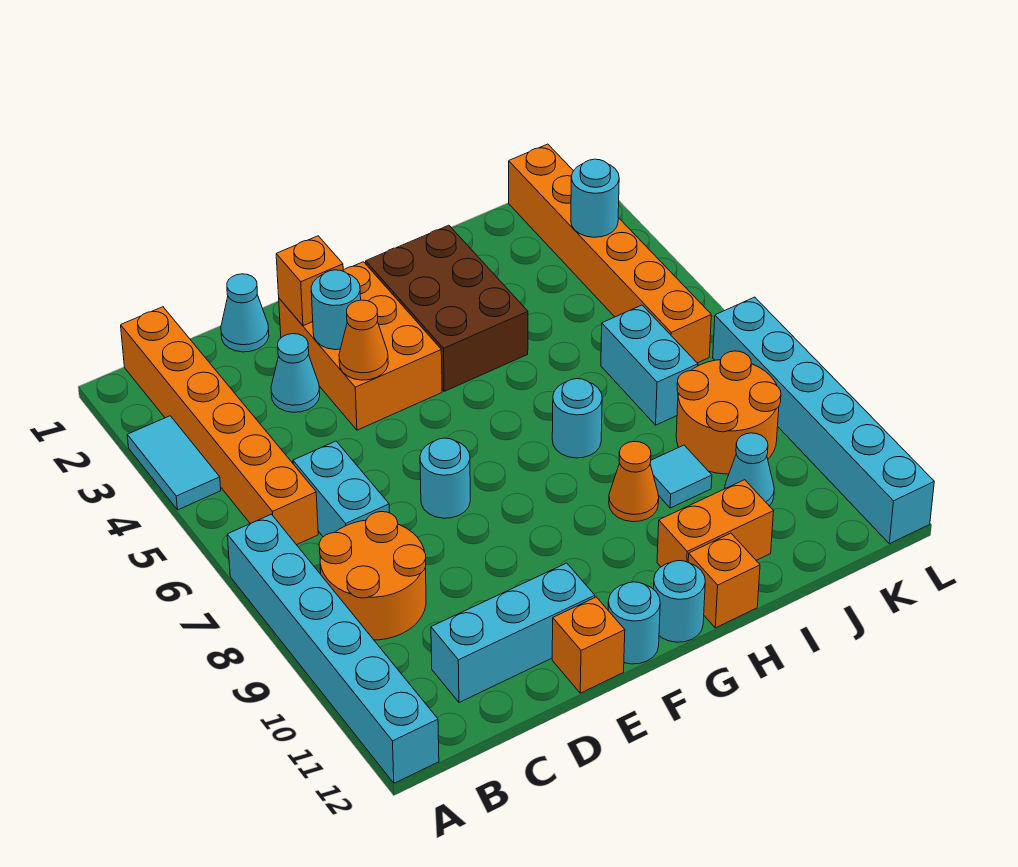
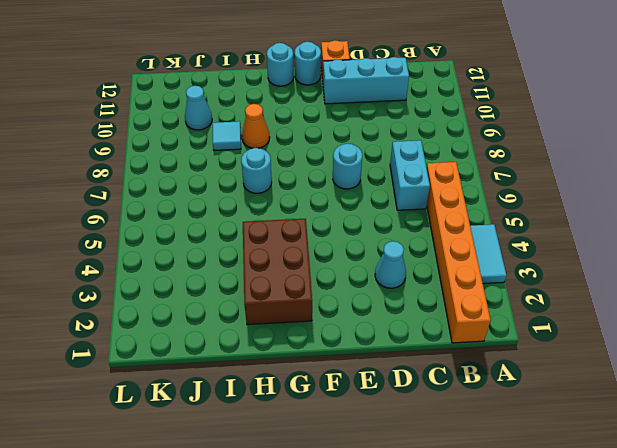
none -> cyan 1x6 brick [227,514,439,783]
none -> orange 2x2 round brick [319,512,426,640]
none -> cyan 1x1 cone [221,274,269,352]

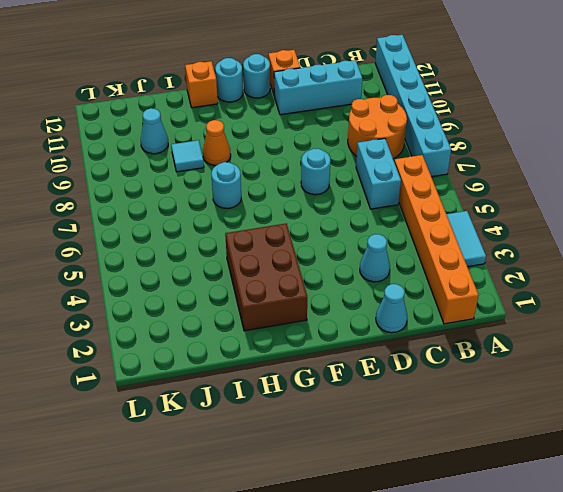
none -> orange 2x3 brick [279,262,442,430]
none -> orange 1x2 brick [657,480,774,567]
none -> cyan 1x2 brick [601,305,698,425]

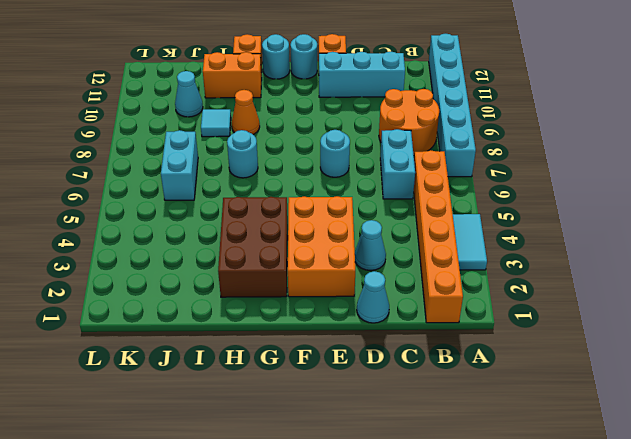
none -> orange 2x2 round brick [676,351,781,474]
none -> orange 1x6 brick [509,144,711,363]
none -> cyan 1x6 brick [713,297,934,544]

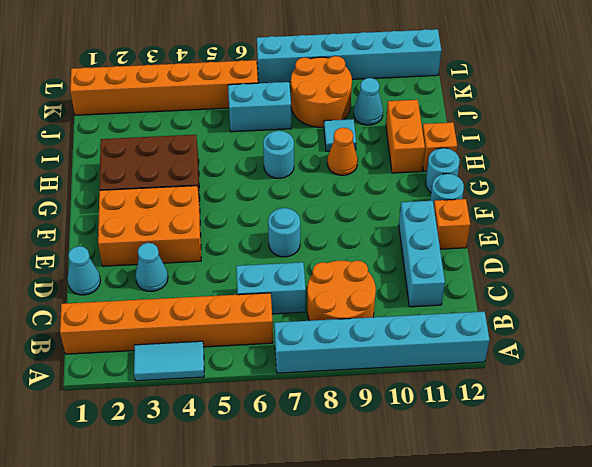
none -> orange 1x1 brick [276,236,343,326]
none -> cyan 1x1 round brick [311,270,361,350]
none -> orange 1x1 cone [339,300,388,380]

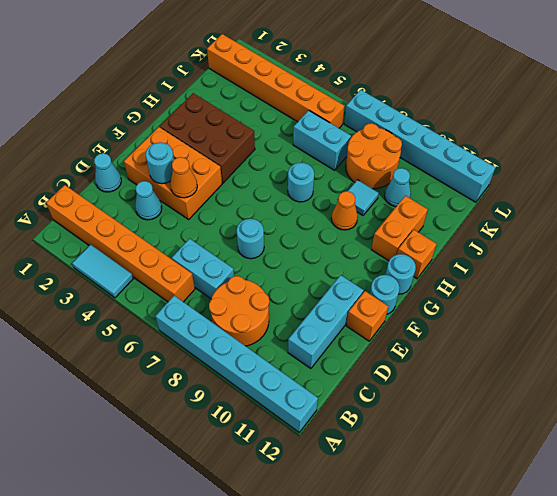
none -> orange 1x1 brick [276,236,343,326]
none -> cyan 1x1 round brick [571,159,619,237]

